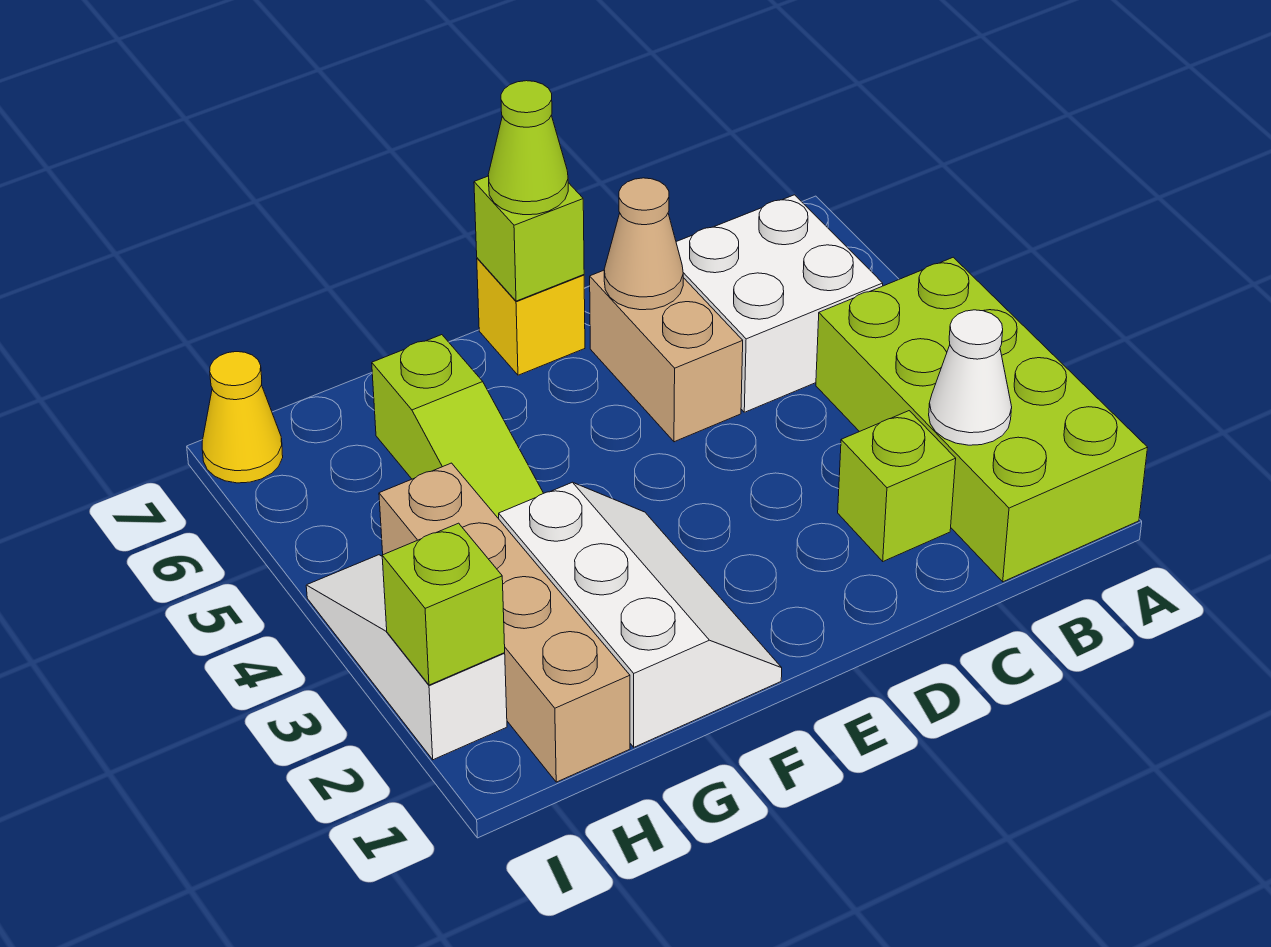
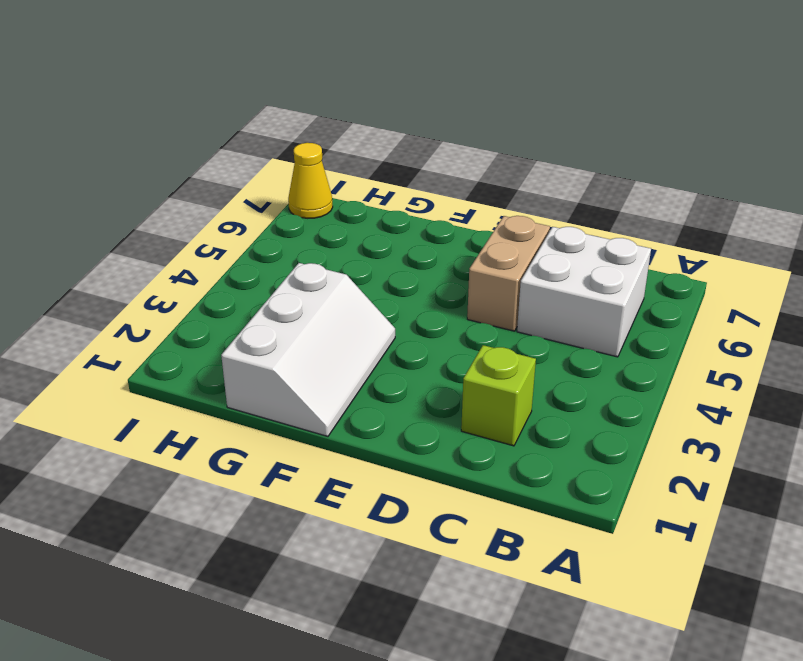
none -> lime 2x4 brick [816,257,1148,582]
none -> yellow 1x1 brick [477,258,585,375]
none -> lime 1x3 slope [372,335,544,519]

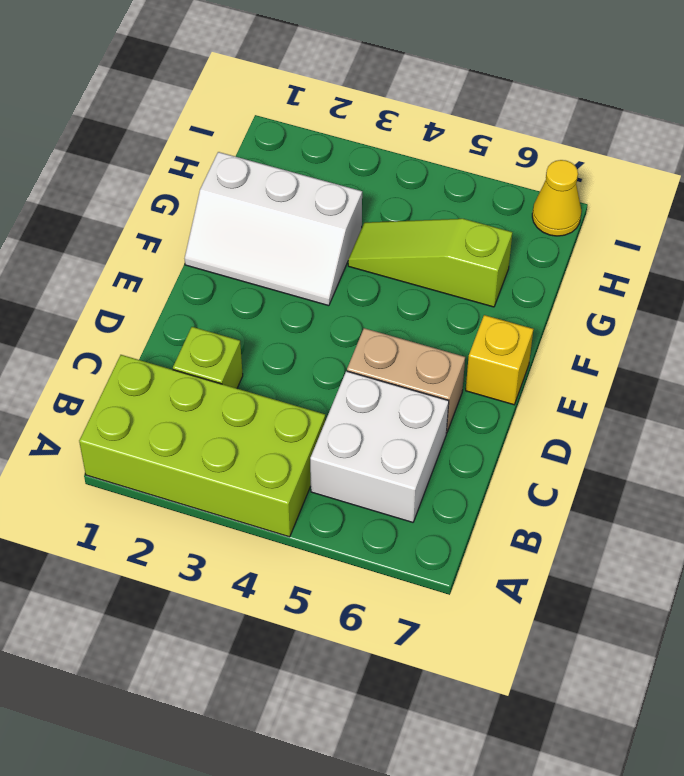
none -> tan 1x4 brick [379,463,630,782]
none -> white 1x3 slope [306,555,507,760]
none -> white 1x1 cone [929,310,1012,445]

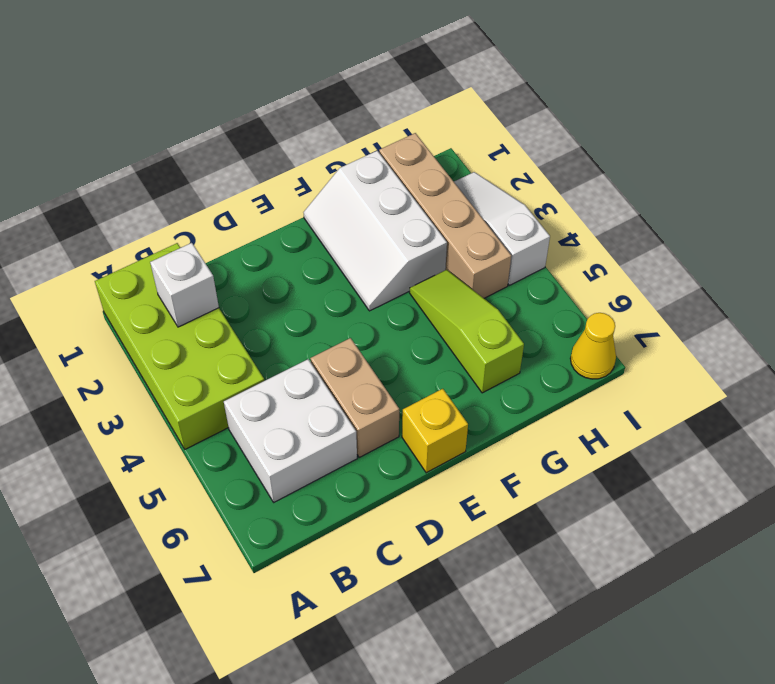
white 1x1 brick [150,243,219,327] -> white 1x1 cone [929,310,1012,445]
white 1x3 slope [454,172,550,285] -> white 1x3 slope turned to [306,555,507,760]
none -> lime 1x1 brick [838,411,956,561]
none -> tan 1x1 cone [604,178,683,310]
none -> lime 1x1 brick [474,176,584,301]

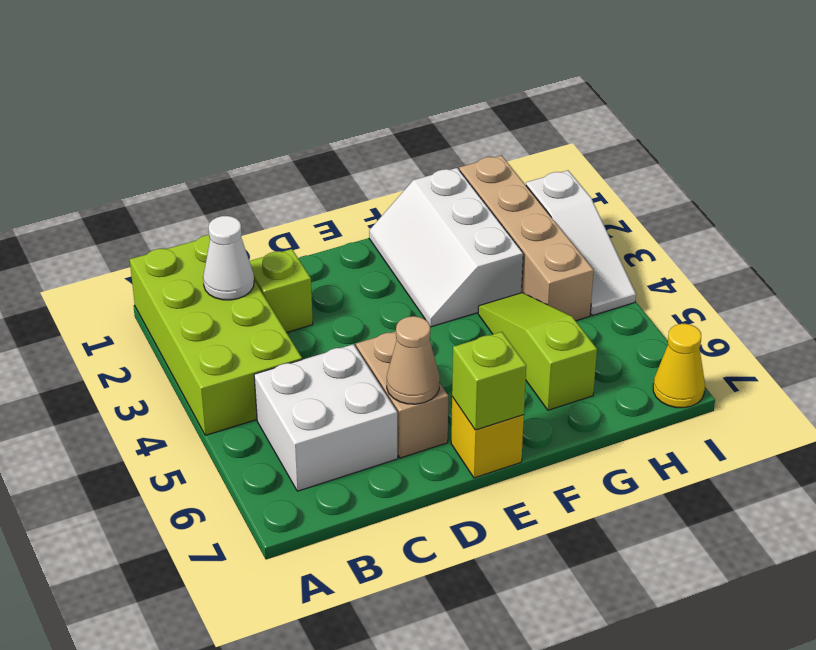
none -> lime 1x1 brick [382,523,505,685]
none -> lime 1x1 cone [488,81,568,215]

